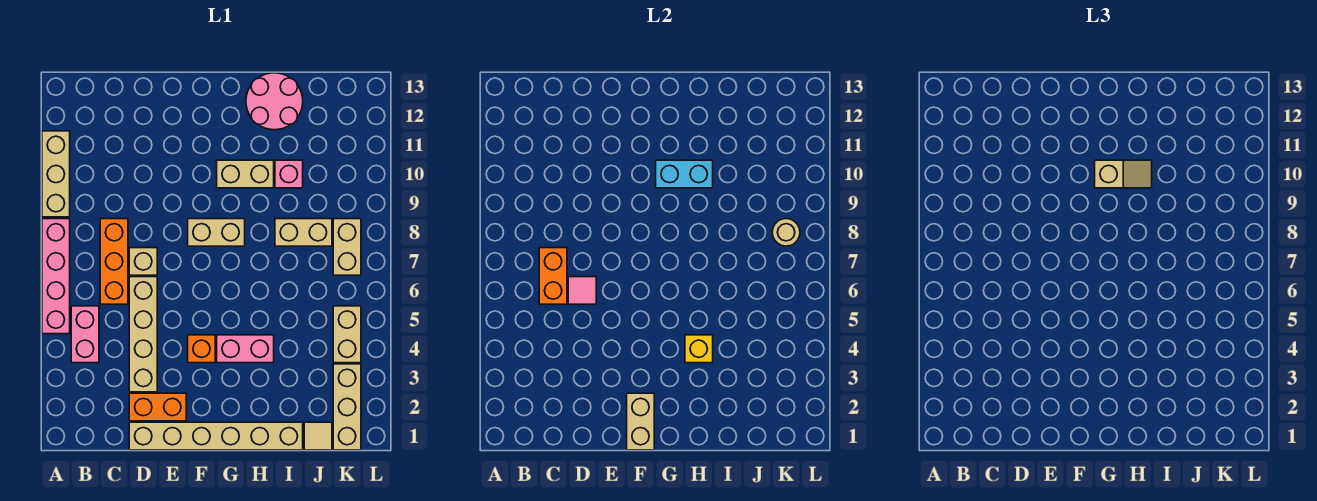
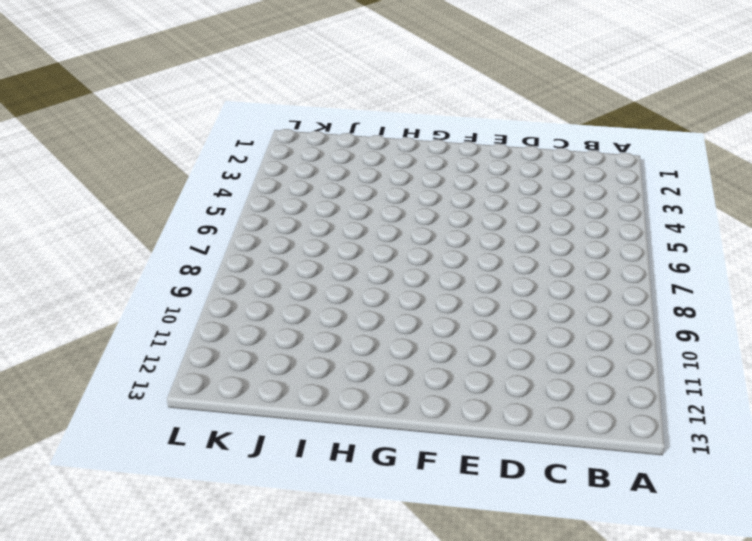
none -> pink 1x4 brick [42,219,70,334]
none -> tan 1x3 brick [42,131,70,217]
none -> pink 1x2 brick [71,306,99,363]

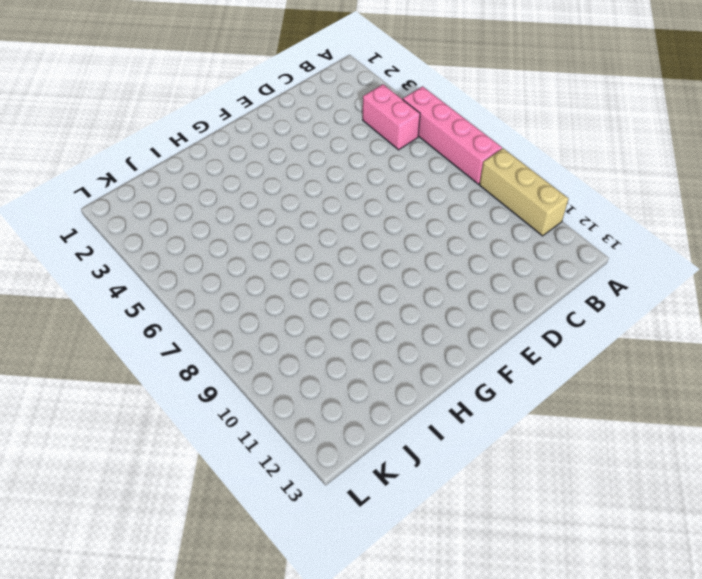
none -> orange 1x3 brick [100,219,128,304]
none -> tan 1x6 brick [129,422,303,450]
none -> orange 1x2 brick [129,393,186,421]

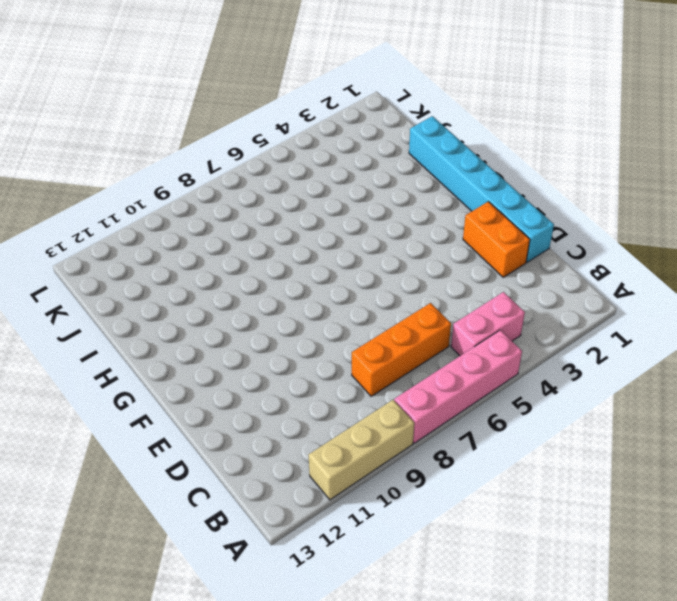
cyan 1x6 brick [409,116,554,262] -> tan 1x6 brick [129,422,303,450]
none -> tan 1x4 brick [129,277,157,392]
none -> tan 1x1 brick [129,248,157,275]
none -> orange 1x1 brick [188,335,215,363]

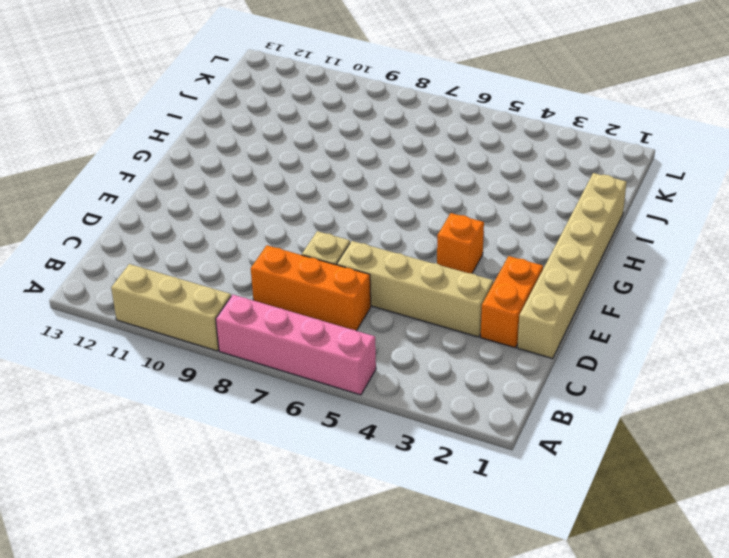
none -> pink 1x2 brick [71,306,99,363]
none -> tan 1x2 brick [188,219,245,246]
none -> pink 1x2 brick [217,335,274,363]

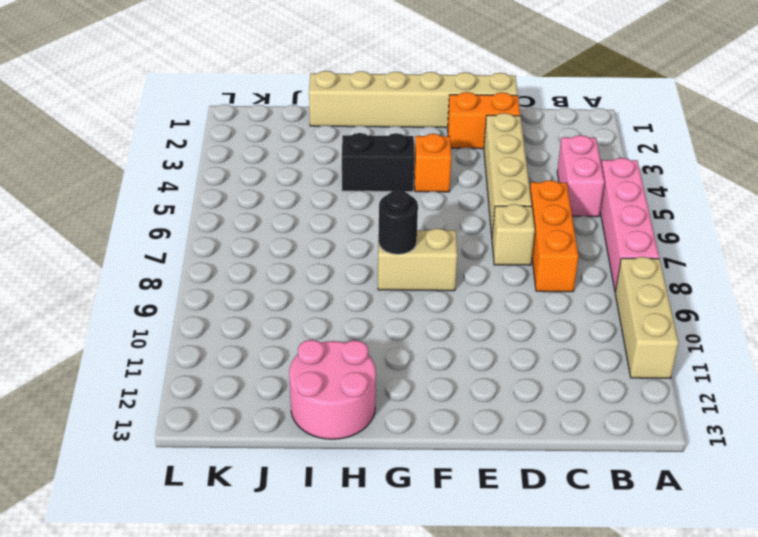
black 1x2 brick [342,133,414,192] -> pink 1x2 brick [217,335,274,363]
black 1x1 round brick [379,190,418,254] -> none
none -> tan 1x2 brick [217,160,274,188]
none -> tan 1x2 brick [275,219,332,246]
none -> pink 1x1 brick [275,160,303,188]

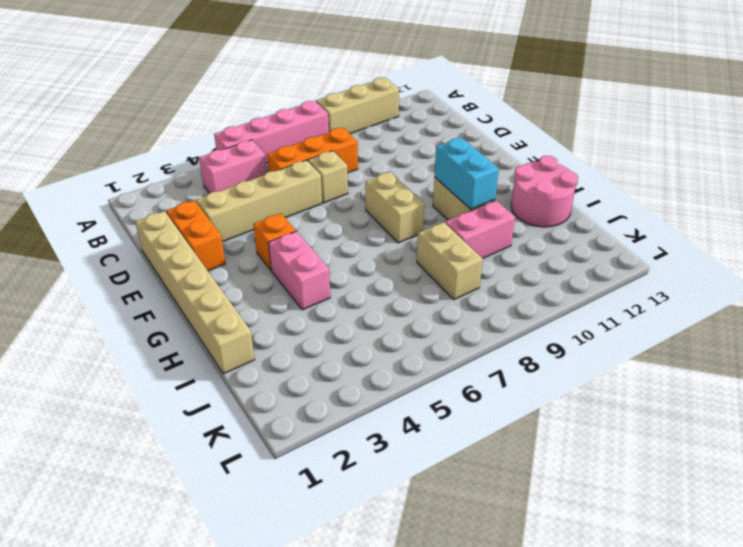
pink 1x2 brick [445,201,515,258] -> pink 1x1 brick [275,160,303,188]
none -> tan 1x1 tile [304,422,332,450]
none -> tan 1x3 brick [333,364,361,450]
none -> tan 1x2 brick [333,306,361,363]

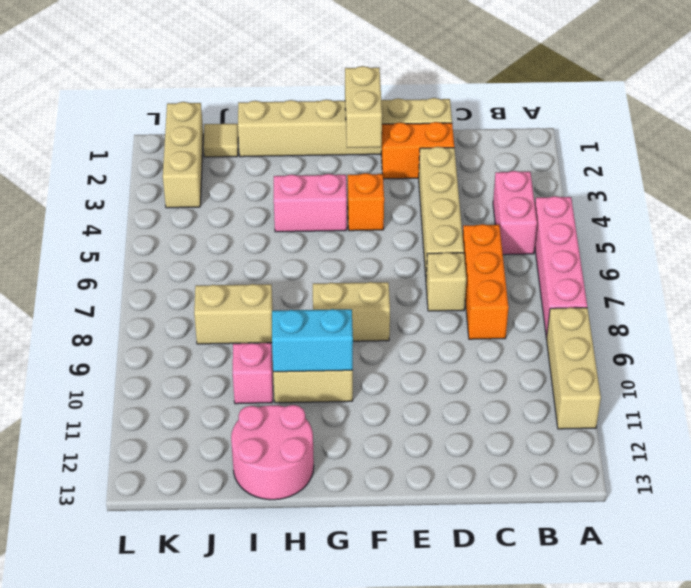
none -> tan 1x2 brick [333,306,361,363]
none -> tan 1x2 brick [333,219,361,275]
none -> orange 1x2 brick [539,248,567,304]

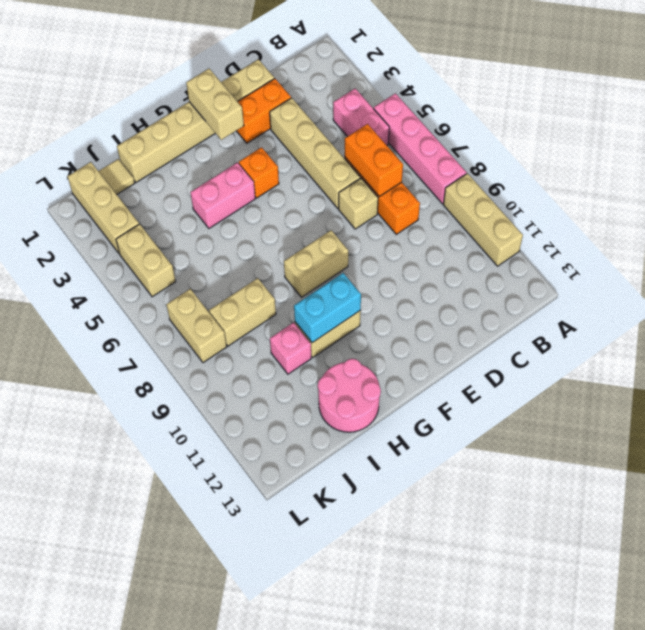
none -> pink 1x1 tile [568,277,596,304]
none -> yellow 1x1 brick [685,335,713,363]
none -> tan 1x1 round brick [772,219,800,246]

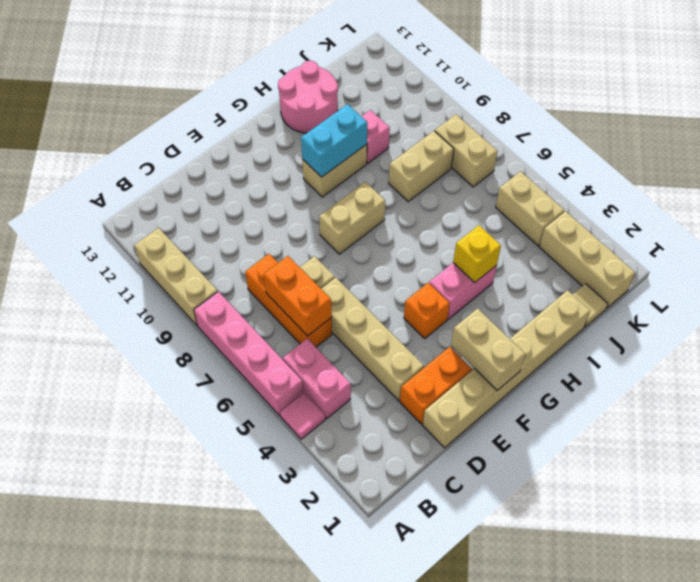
pink 1x1 tile [280,393,326,439] -> pink 1x1 tile moved to [568,277,596,304]
none -> tan 1x1 round brick [772,219,800,246]
none -> tan 1x2 slope [1095,160,1152,188]

